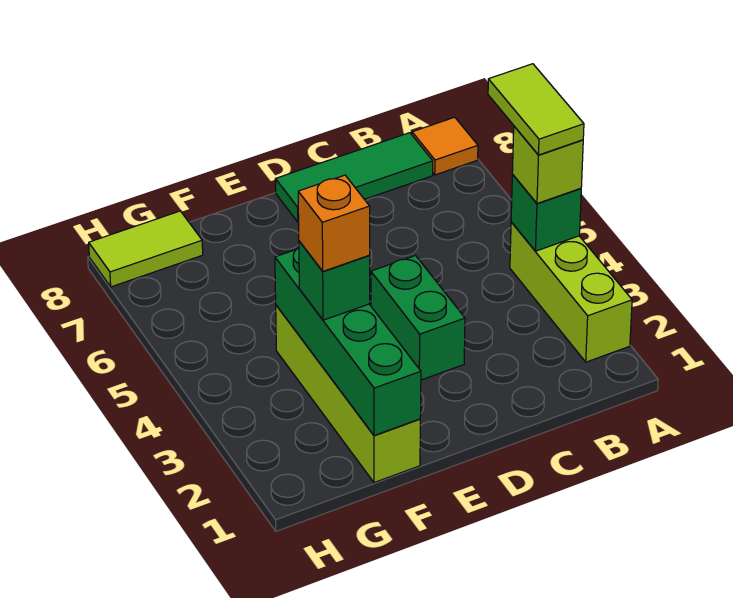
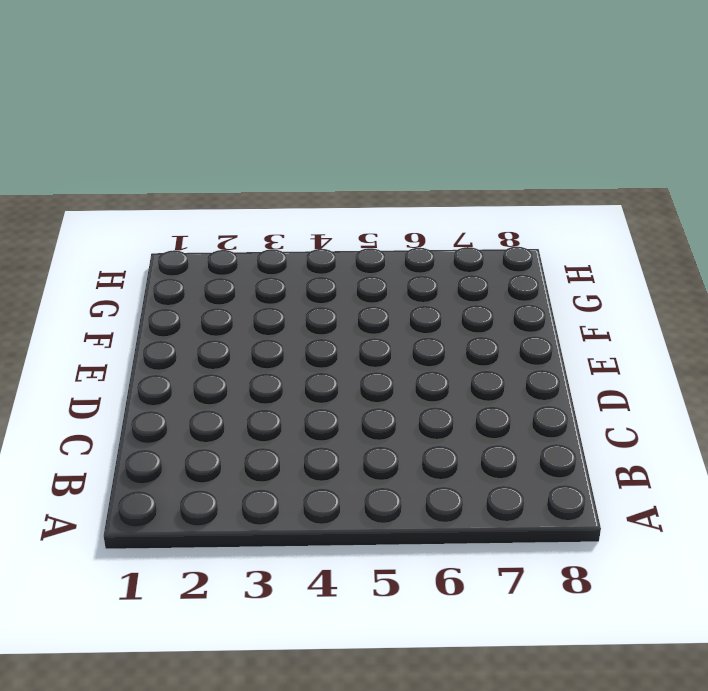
none -> lime 1x3 brick [510,222,632,362]
none -> orange 1x1 tile [412,117,478,175]
none -> green 1x3 tile [275,133,433,222]

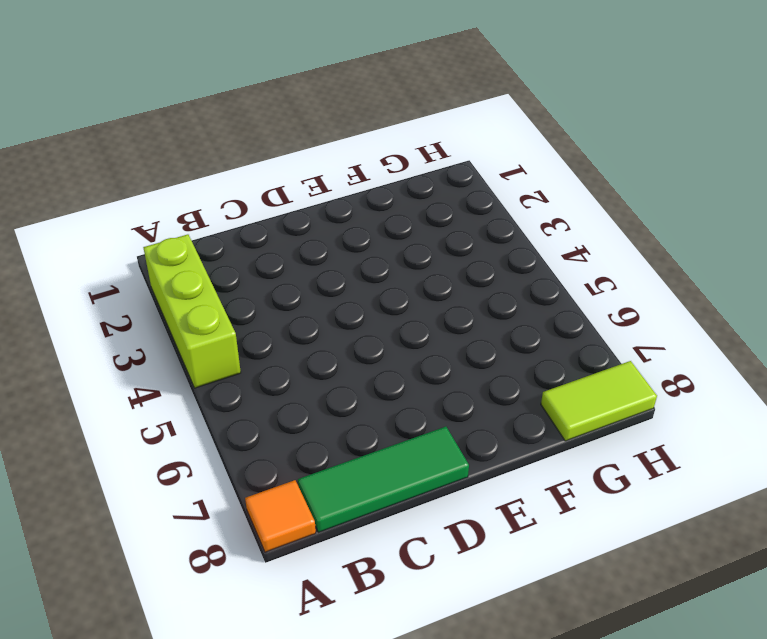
none -> green 1x2 brick [371,256,465,380]
none -> lime 1x4 brick [276,305,420,483]
none -> green 1x1 brick [511,175,581,251]

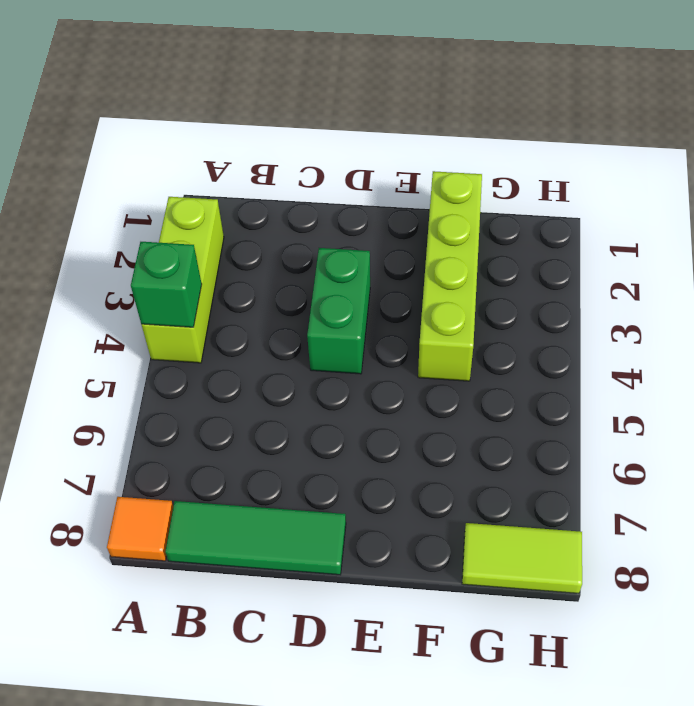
none -> green 1x4 brick [275,248,421,435]
none -> lime 1x1 brick [512,126,583,203]
none -> green 1x1 brick [299,241,370,320]

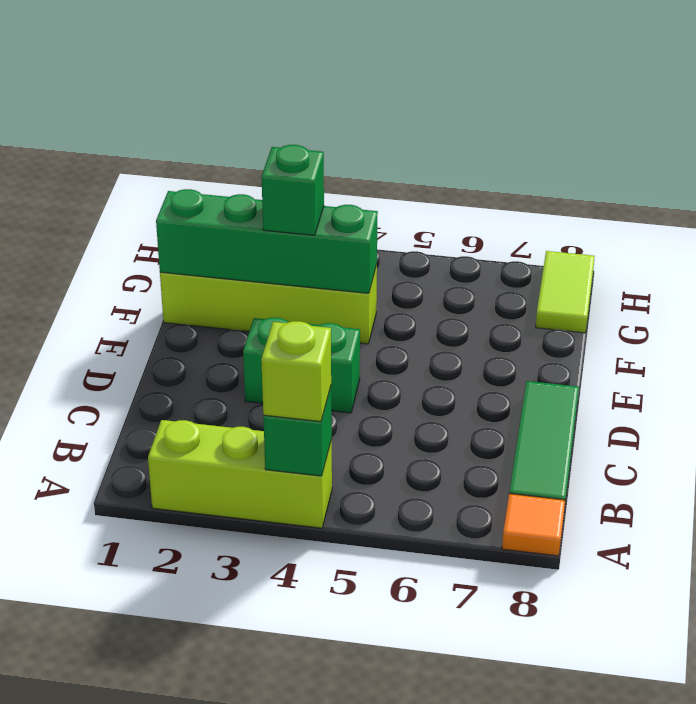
none -> lime 1x2 tile [488,64,584,155]
none -> orange 1x1 brick [298,175,370,271]

